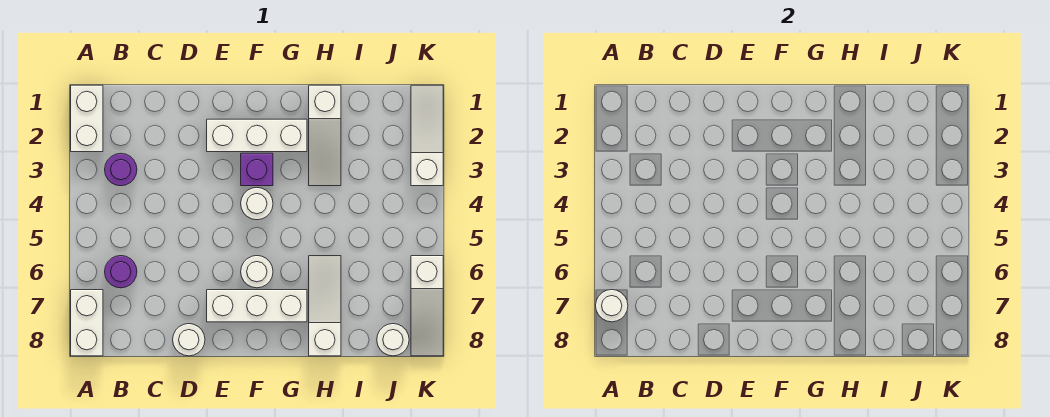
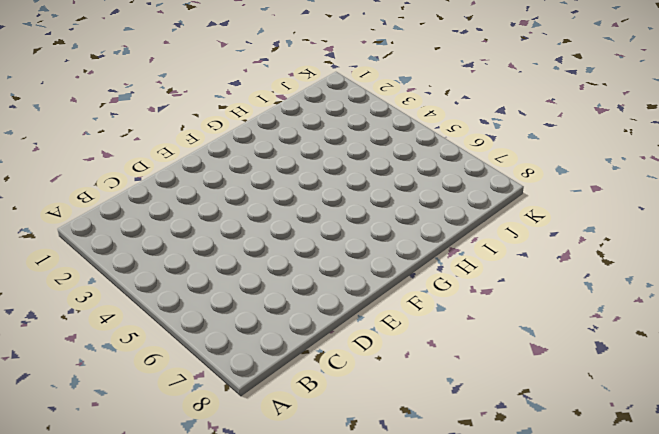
none -> white 1x2 brick [71,85,103,152]
none -> white 1x2 brick [71,290,103,356]
none -> purple 1x1 round brick [105,153,137,186]

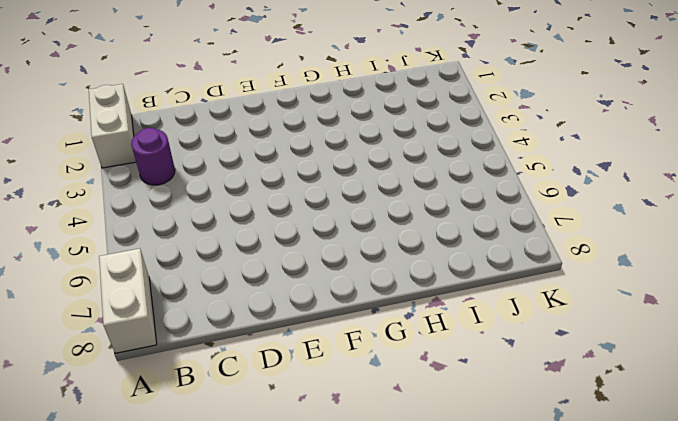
none -> purple 1x1 round brick [105,256,137,288]
none -> white 1x1 round brick [173,324,205,356]
none -> white 1x3 brick [207,119,307,152]

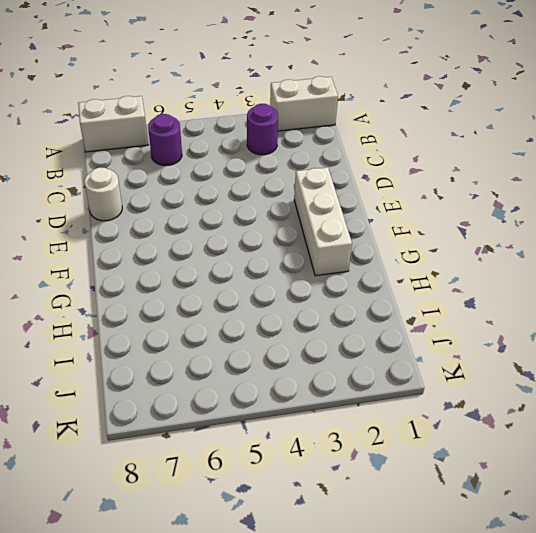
none -> white 1x3 brick [207,290,307,322]
none -> purple 1x1 brick [241,153,273,186]
none -> white 1x1 round brick [241,188,273,220]

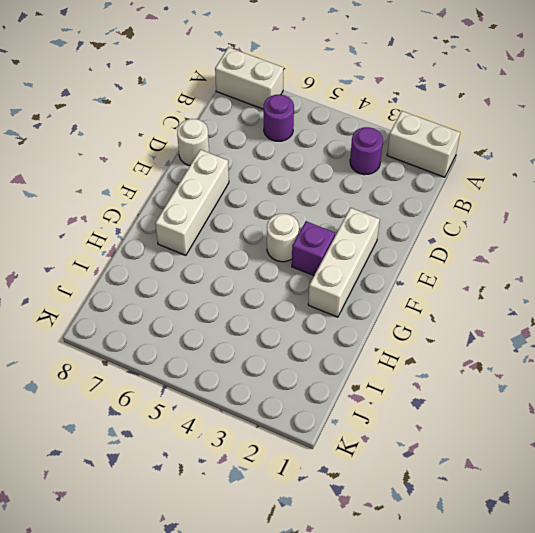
none -> white 1x1 round brick [241,256,273,288]
none -> white 1x3 slope [309,85,341,186]
none -> white 1x3 slope [309,256,341,356]

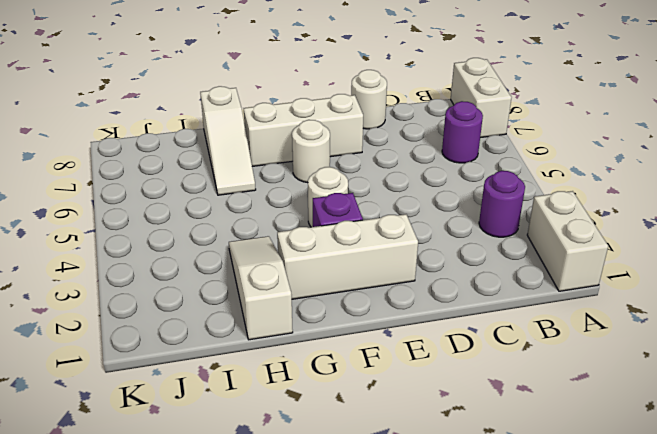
none -> white 1x1 round brick [377,324,409,356]
none -> white 1x3 slope [411,85,443,186]
none -> white 1x3 slope [411,256,443,356]

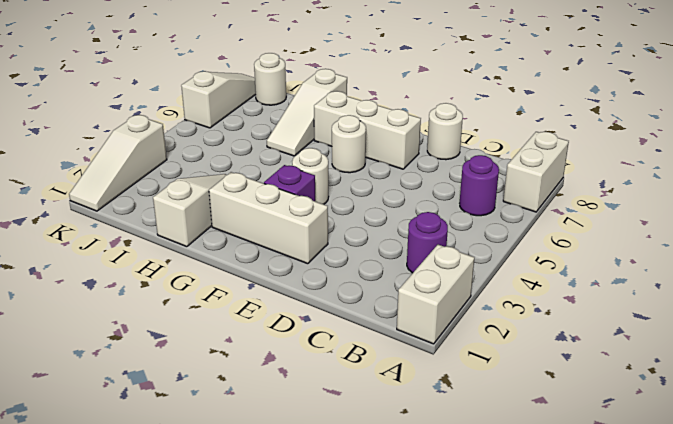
none -> white 1x1 round brick [596,290,628,322]

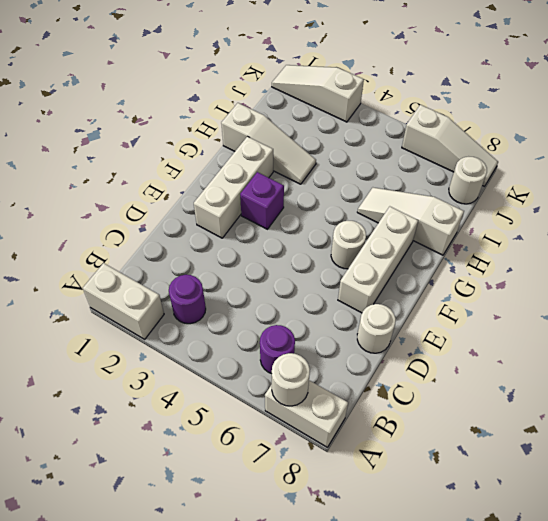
none -> white 1x1 round brick [241,188,273,220]

